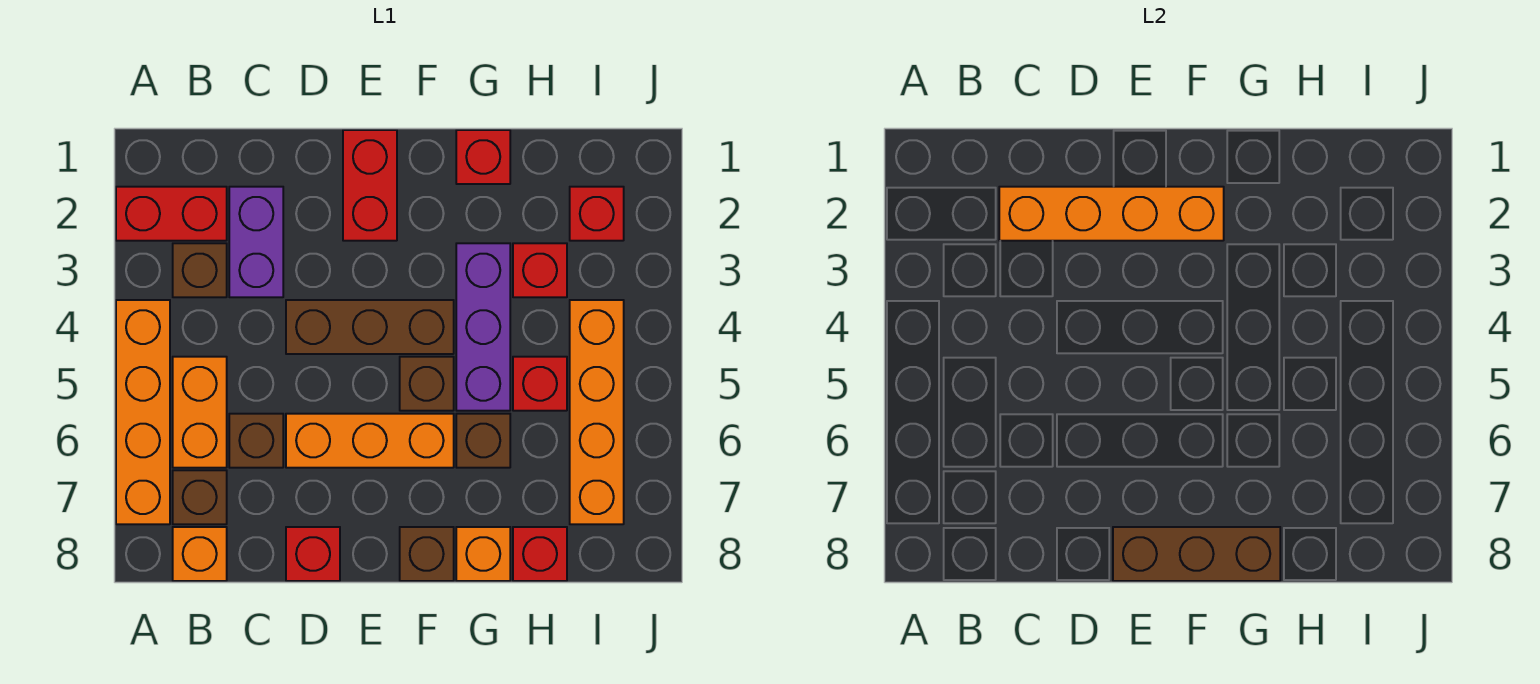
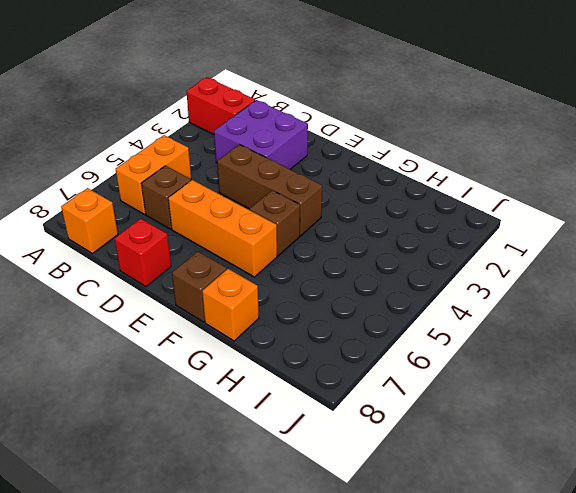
purple 2x2 brick [214,100,308,169] -> purple 1x2 brick [229,187,283,297]
none -> orange 1x4 brick [116,300,170,524]
none -> brown 1x1 brick [173,243,227,297]
none -> brown 1x1 brick [173,470,227,524]

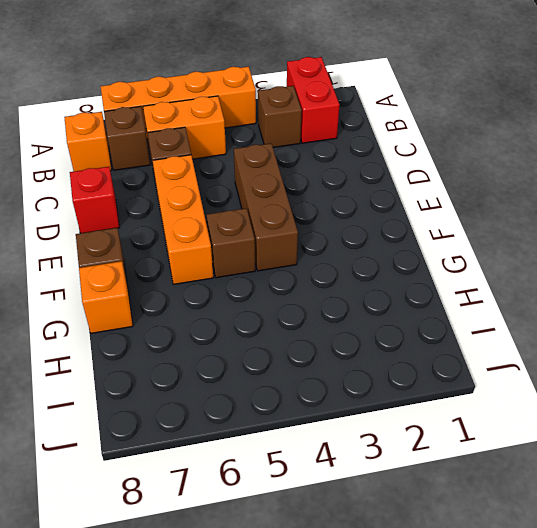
none -> purple 1x2 brick [229,187,283,297]
none -> red 1x2 brick [343,130,397,241]
none -> red 1x1 brick [456,130,510,184]

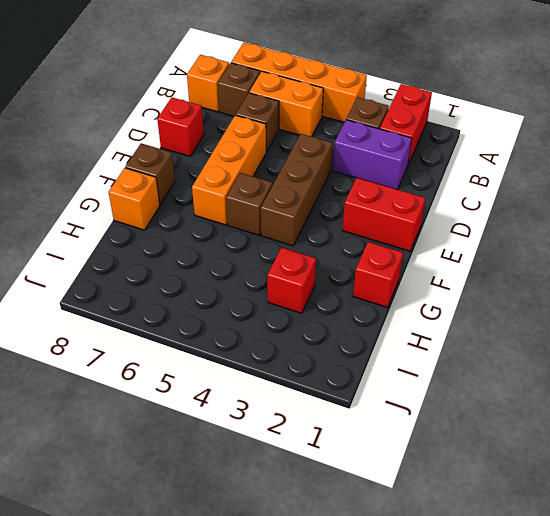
none -> purple 1x3 brick [456,243,510,411]
none -> brown 1x1 brick [456,414,510,468]
none -> red 1x1 brick [513,357,567,411]

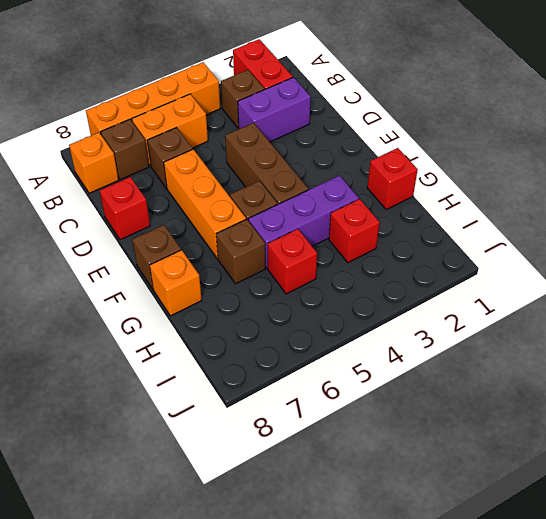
none -> red 1x2 brick [343,130,397,241]
none -> red 1x1 brick [513,527,567,581]
none -> red 1x1 brick [570,187,624,241]

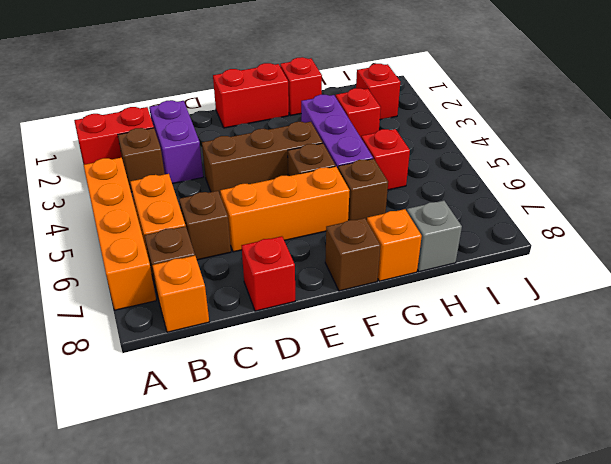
red 1x2 brick [213,63,289,128] -> red 1x2 brick turned to [343,130,397,241]
grey 1x1 brick [407,201,462,272] -> red 1x1 brick [513,527,567,581]
none -> orange 1x4 brick [570,300,624,524]
none -> orange 1x4 brick [999,187,1224,241]
none -> brown 1x3 brick [1113,527,1280,581]

